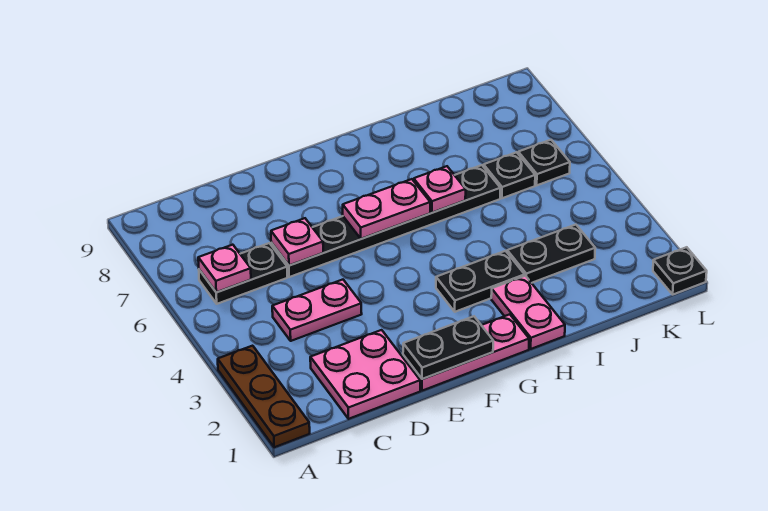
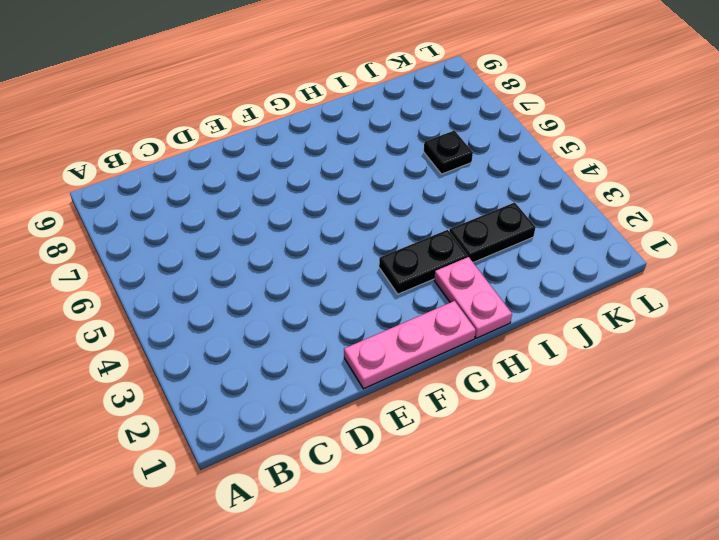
none -> brown 1x3 plate [218,346,310,447]
none -> black 1x2 plate [199,243,287,304]
none -> pink 2x2 plate [310,330,420,419]

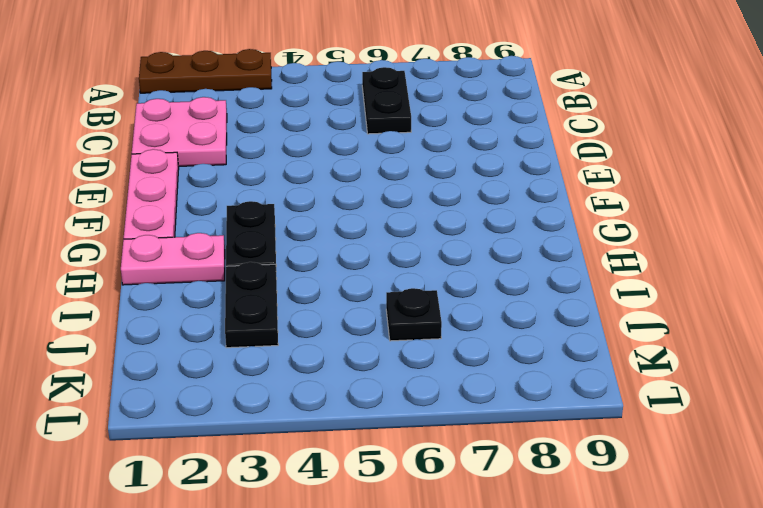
none -> pink 1x2 plate [272,280,362,341]
none -> black 1x6 plate [271,165,500,277]
none -> black 1x1 plate [518,140,570,185]

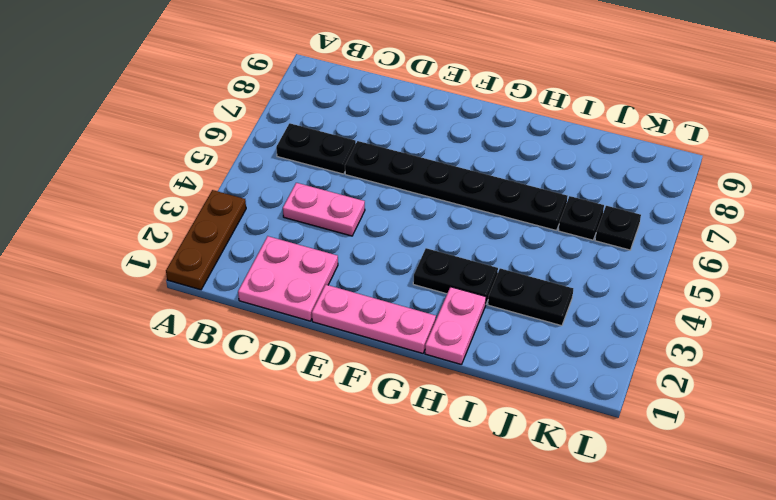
none -> black 1x1 plate [653,247,707,294]
none -> pink 1x1 plate [198,245,251,292]
none -> pink 1x1 plate [271,218,323,265]

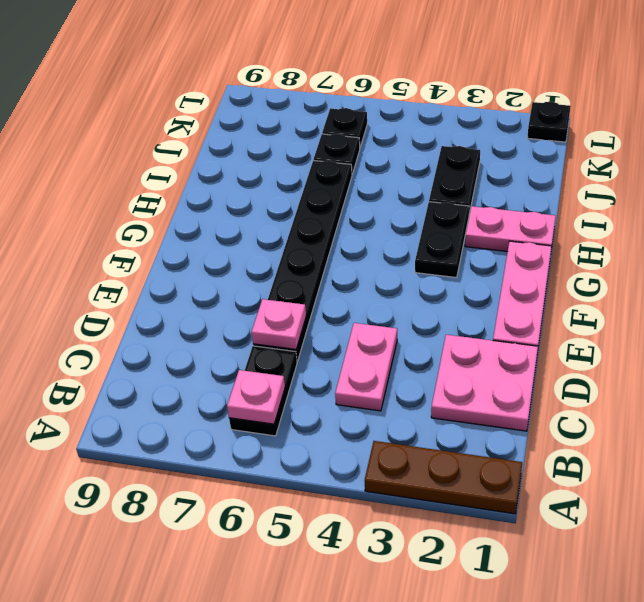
none -> black 1x2 plate [403,316,493,379]
none -> pink 1x2 plate [343,179,430,239]
none -> pink 1x1 plate [414,166,466,213]

